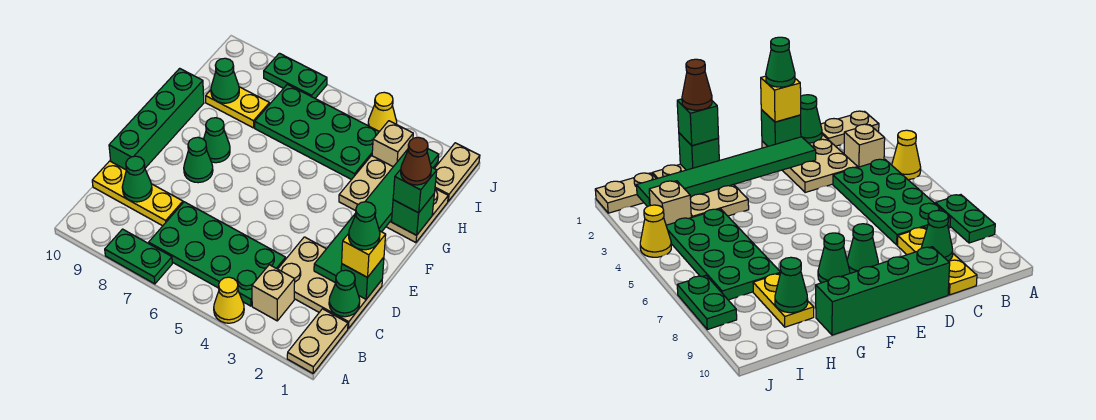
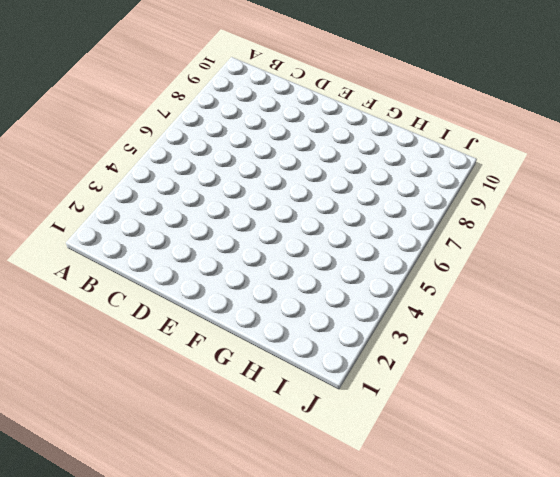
none -> tan 1x2 plate [287,309,348,373]
none -> yellow 1x1 cone [214,277,244,323]
none -> green 1x2 plate [105,229,172,284]

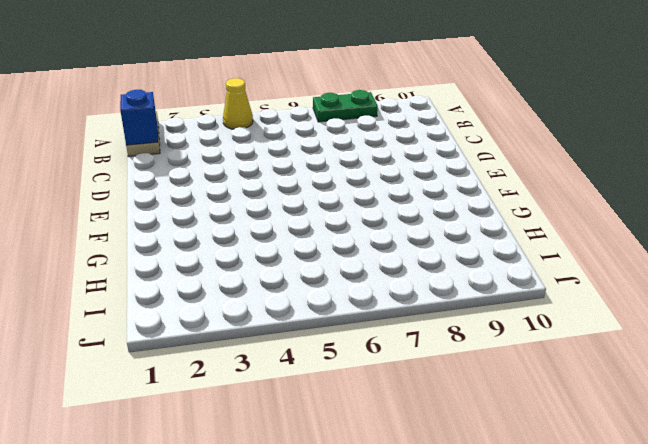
blue 1x1 brick [120,90,158,145] -> none
none -> tan 1x1 brick [252,265,295,321]
none -> green 2x4 plate [149,202,286,306]
none -> tan 2x3 plate [278,237,382,329]

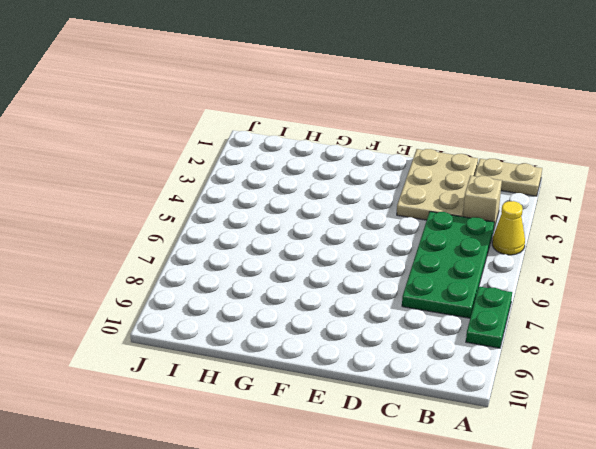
none -> yellow 1x3 plate [92,161,183,226]
none -> green 1x4 brick [109,68,204,170]
none -> green 1x1 cone [184,137,213,183]

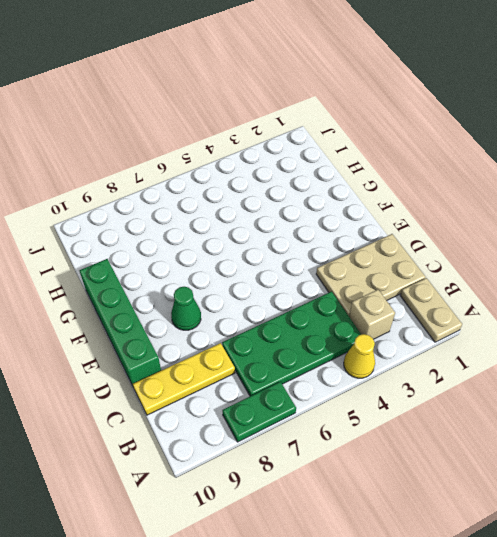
none -> green 1x1 cone [204,118,230,163]
none -> tan 2x3 plate [339,156,448,243]
none -> green 2x4 plate [255,84,379,180]

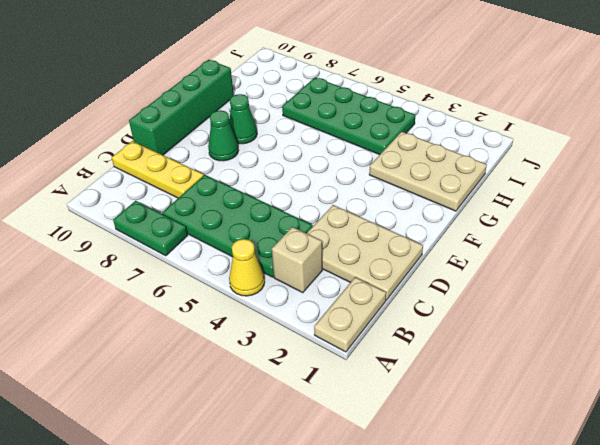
none -> yellow 1x2 plate [206,87,270,128]
none -> tan 1x2 plate [434,143,480,201]
none -> tan 1x1 brick [372,121,413,167]

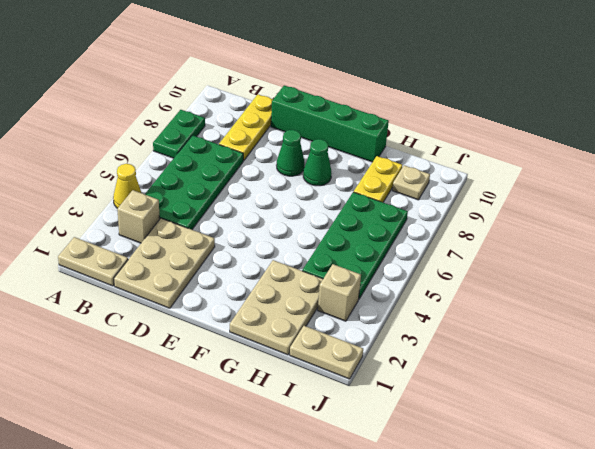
tan 1x1 plate [392,165,430,200] -> none
none -> yellow 1x1 cone [368,92,397,132]
none -> green 1x2 plate [264,53,327,98]
none -> green 1x1 cone [329,270,360,317]

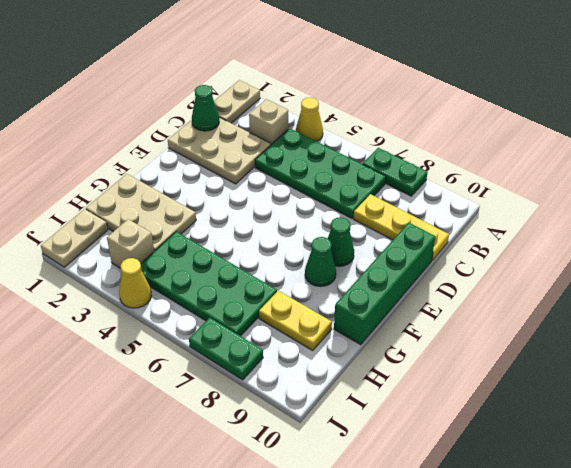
none -> green 1x1 cone [122,156,152,202]
none -> green 1x1 brick [341,257,384,299]
none -> green 1x6 tile [314,149,439,283]

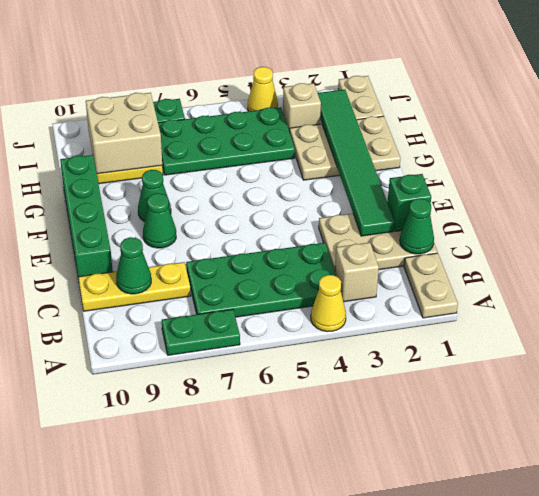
tan 2x2 brick [86,93,162,174] -> green 1x1 cone [211,58,239,103]
none -> green 1x1 brick [391,194,434,235]
none -> yellow 1x1 brick [342,231,386,277]
none -> green 1x1 brick [393,167,437,213]

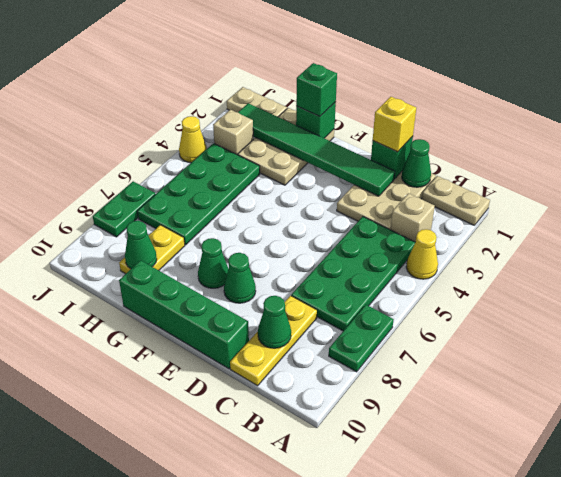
none -> green 1x1 cone [349,202,380,250]
none -> brown 1x1 cone [401,137,431,185]

